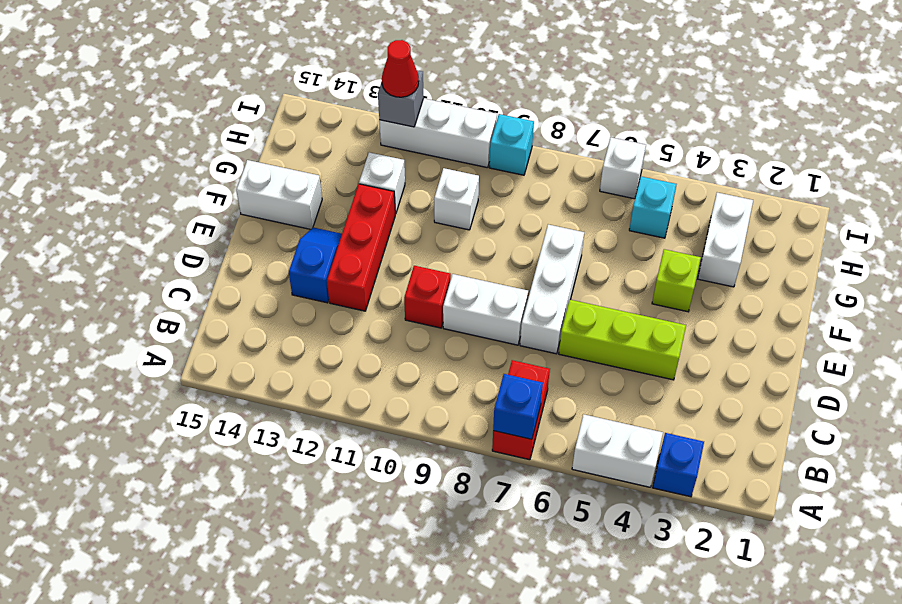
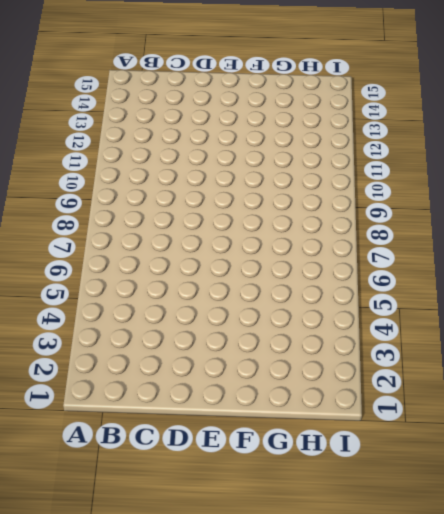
none -> blue 1x1 brick [653,433,704,497]
none -> white 1x2 brick [572,414,663,487]
none -> red 1x2 brick [492,360,550,460]

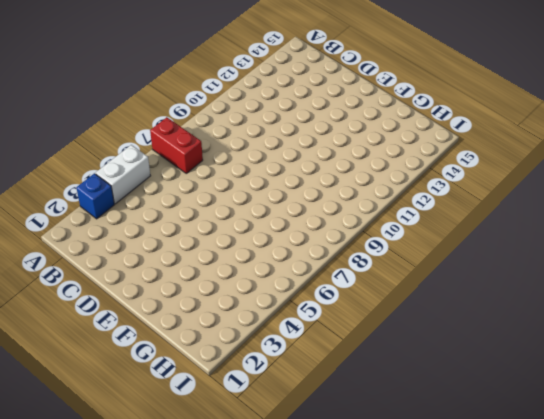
none -> lime 1x3 brick [559,300,686,380]
none -> white 1x3 brick [520,225,584,354]
none -> white 1x2 brick [443,274,528,345]

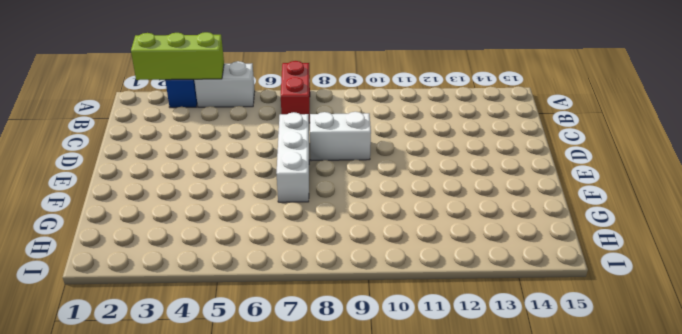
lime 1x3 brick [131,32,224,80] -> lime 1x3 brick moved to [559,300,686,380]
none -> red 1x1 brick [404,266,451,328]
none -> red 1x3 brick [327,184,395,311]
none -> blue 1x2 slope [289,227,342,303]

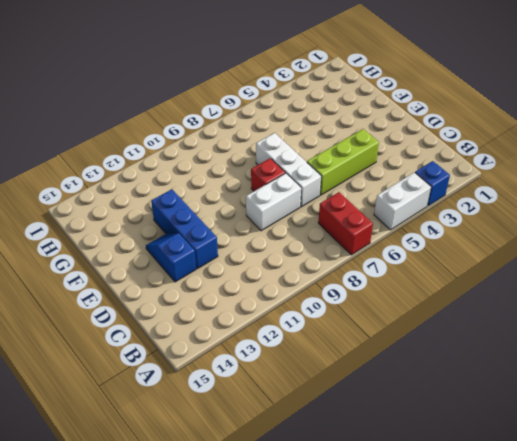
blue 1x3 brick [151,189,218,269] -> red 1x3 brick [327,184,395,311]
red 1x1 brick [251,158,285,191] -> red 1x1 brick moved to [404,266,451,328]
none -> lime 1x1 brick [652,249,701,312]
none -> white 1x2 brick [236,160,322,229]
none -> white 1x2 brick [698,193,753,287]

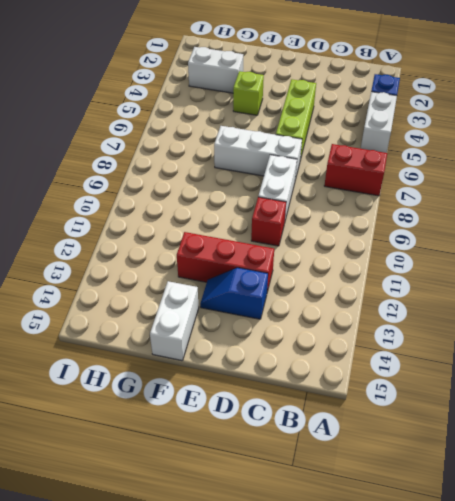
none -> white 1x1 brick [434,168,479,230]
none -> white 1x1 brick [359,152,405,214]
none -> cyan 1x1 brick [629,176,677,238]

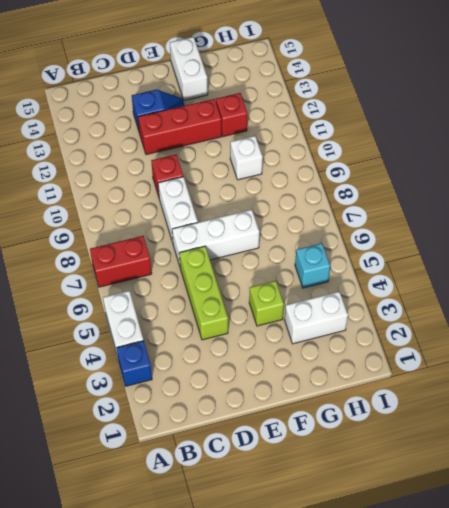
red 1x1 brick [216,93,247,137] -> white 1x1 brick [359,152,405,214]
none -> white 1x1 brick [600,137,646,199]
none -> cyan 1x1 brick [489,114,534,175]
none -> white 1x3 brick [379,98,497,168]

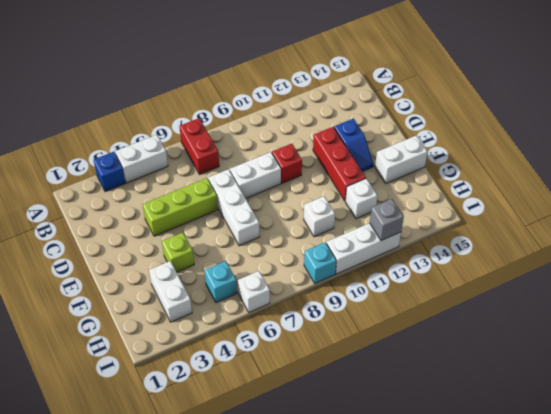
none -> blue 1x1 brick [493,374,543,439]
none -> red 1x1 cone [382,40,419,97]

